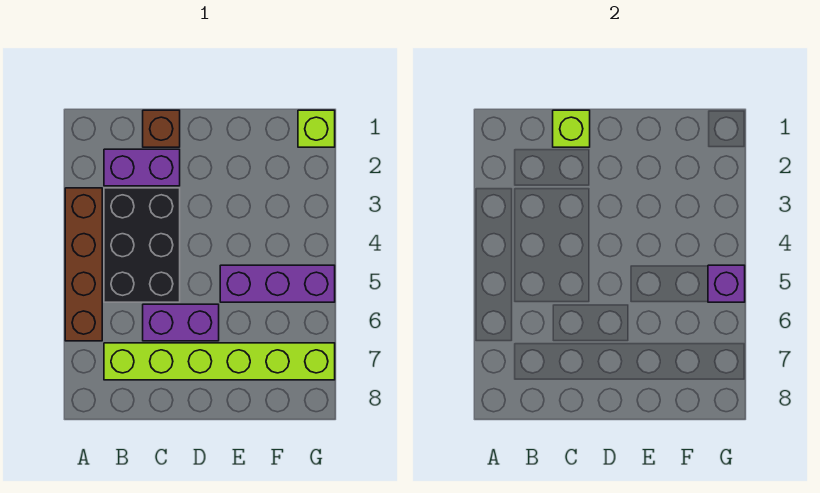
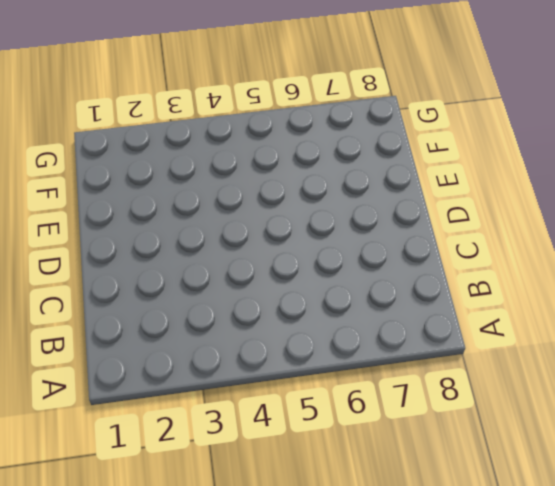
none -> brown 1x4 brick [65,188,102,341]
none -> purple 1x2 brick [104,149,180,186]

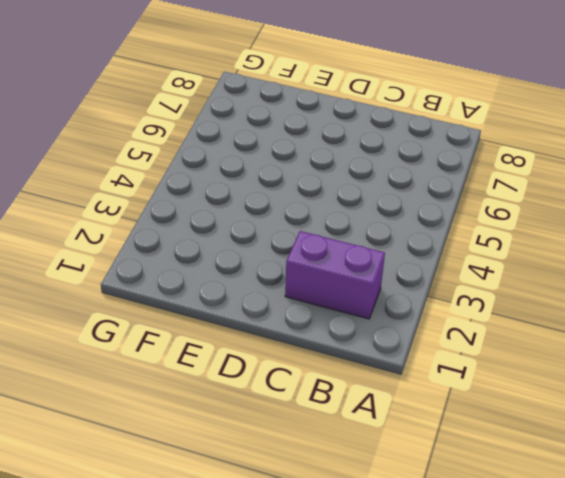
none -> brown 1x4 brick [65,188,102,341]
none -> black 2x3 brick [104,188,180,302]

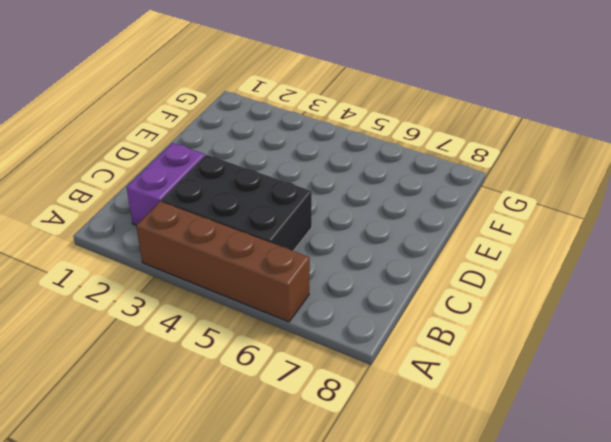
none -> lime 1x6 brick [104,343,335,380]
none -> brown 1x1 brick [143,110,180,147]

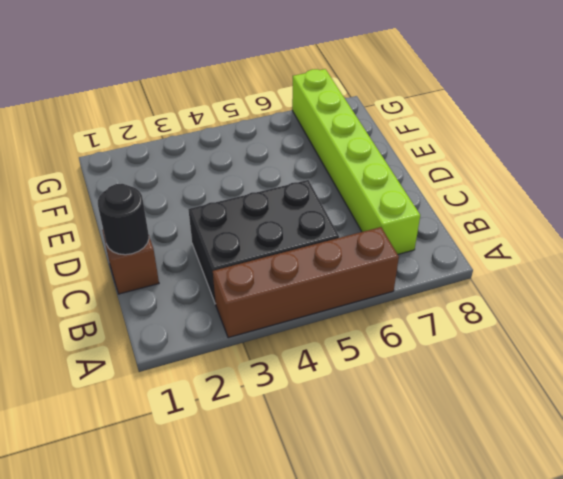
black 1x1 round brick [98,184,149,255] -> lime 1x1 brick [553,110,590,147]
none -> purple 1x2 brick [104,149,180,186]
none -> purple 1x2 brick [143,304,219,341]

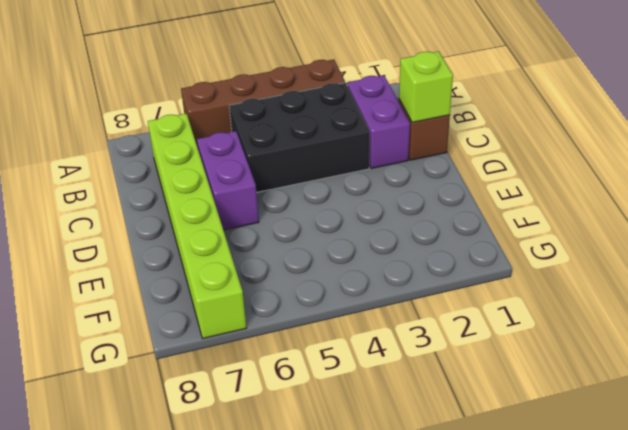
none -> purple 1x3 brick [220,265,335,302]
none -> lime 1x1 brick [298,110,335,147]

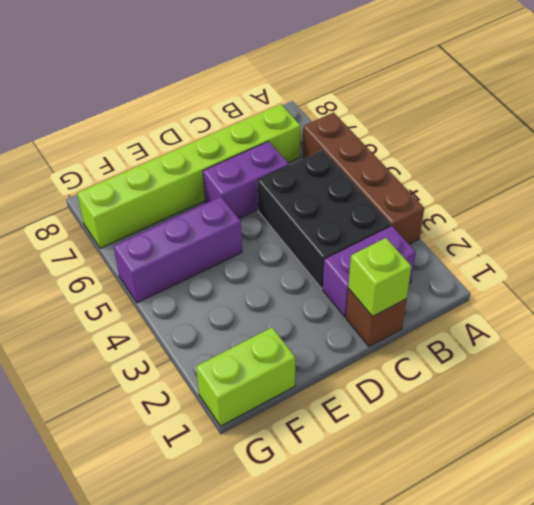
lime 1x2 brick [196,327,295,426] -> lime 1x1 brick [298,110,335,147]
none -> purple 1x1 brick [708,265,745,302]

